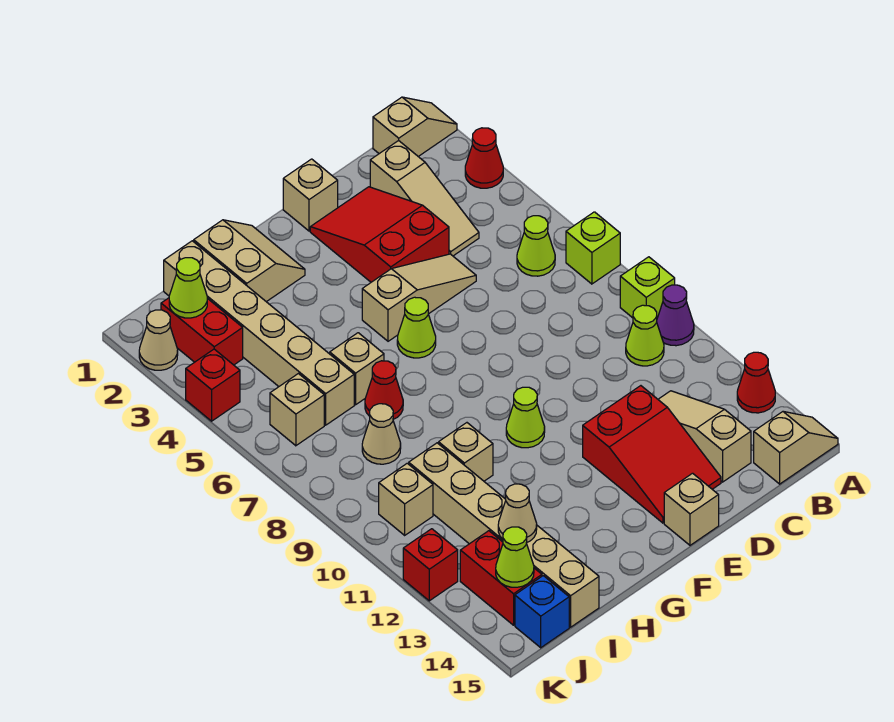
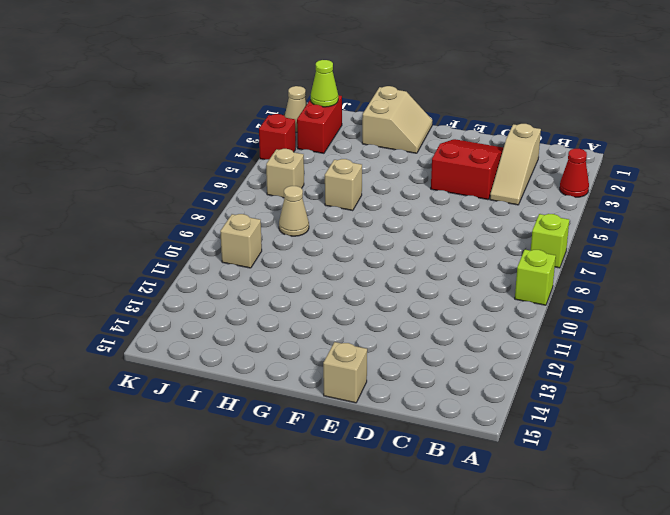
none -> tan 1x2 slope [373,97,457,157]
none -> purple 1x1 cone [657,285,694,346]
none -> red 1x1 cone [737,352,775,413]
none -> tan 1x2 slope [754,412,838,484]

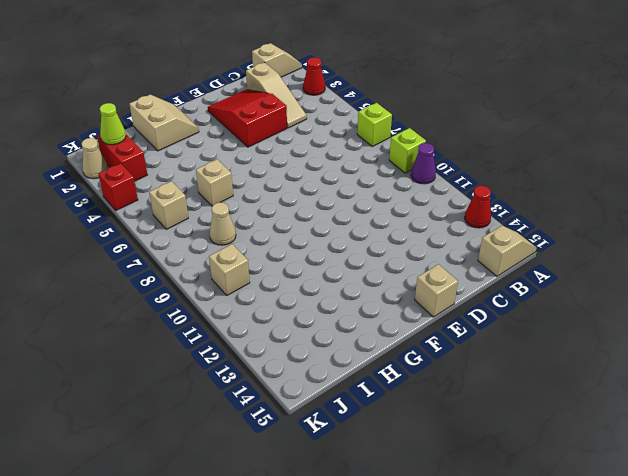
none -> lime 1x1 cone [517,216,555,276]
none -> lime 1x1 cone [626,305,664,366]
none -> tan 1x3 slope [658,391,751,482]
none -> tan 1x3 slope [362,254,476,341]

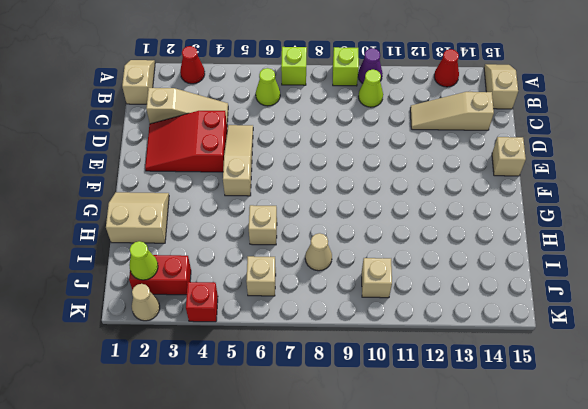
none -> red 2x3 slope [583,386,721,523]
none -> tan 1x1 brick [283,159,338,231]
none -> lime 1x1 cone [397,297,436,358]
none -> lime 1x1 cone [506,387,545,448]

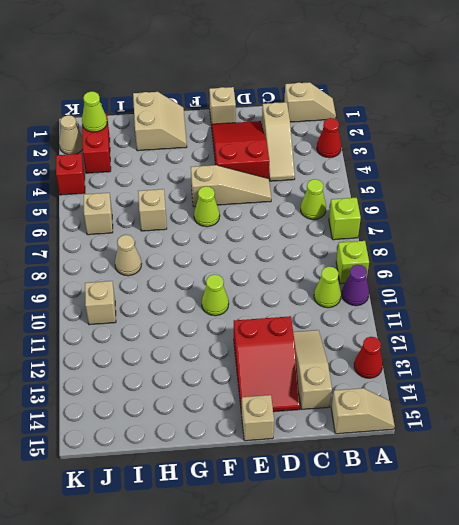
none -> red 1x1 cone [365,361,403,419]
none -> tan 1x1 brick [439,423,493,481]
none -> tan 1x6 brick [164,241,354,425]
none -> tan 1x6 brick [409,443,599,627]

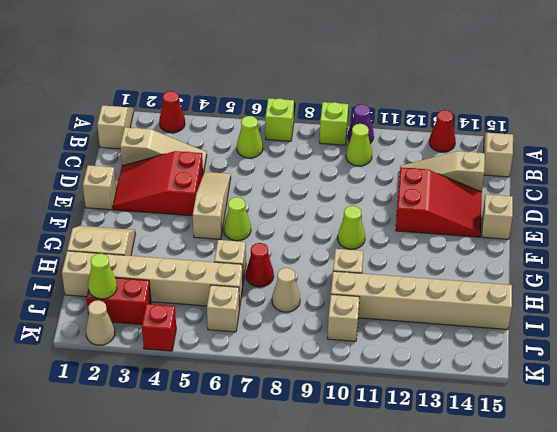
none -> red 1x2 brick [460,531,542,625]
none -> blue 1x1 brick [515,576,569,648]
none -> red 1x1 brick [403,529,458,601]
none -> tan 1x1 cone [498,484,537,542]

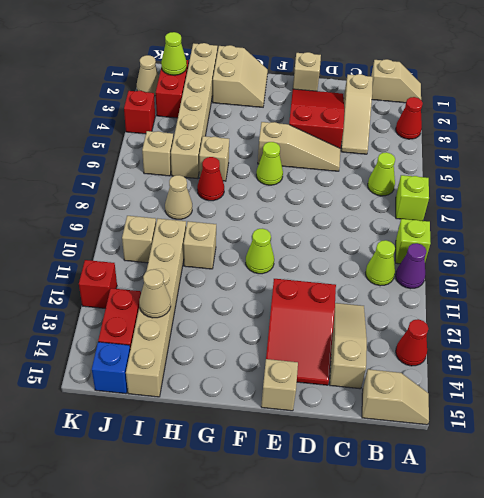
none -> lime 1x1 cone [496,527,534,587]

